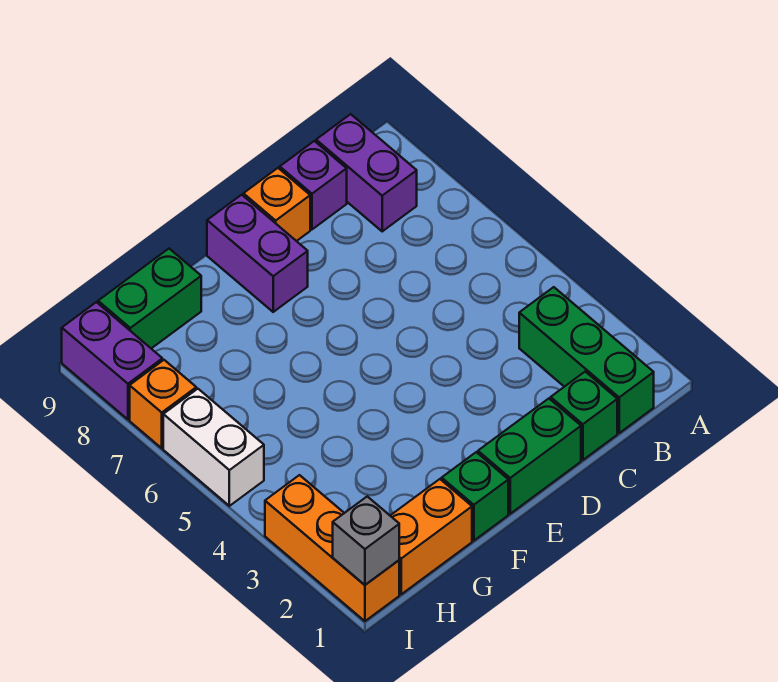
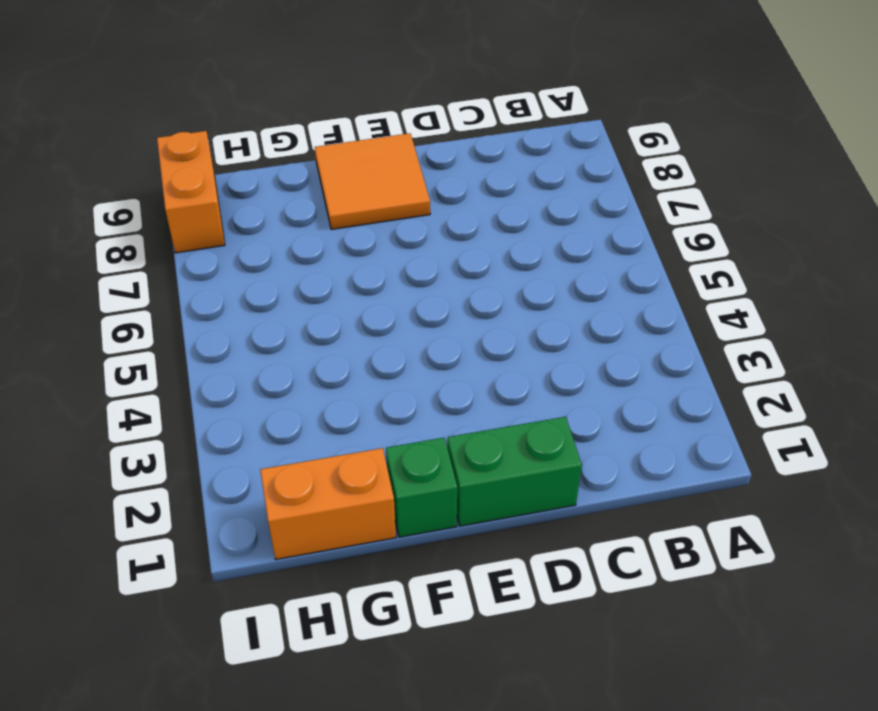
orange 2x2 tile [315,133,430,230] -> purple 1x2 brick [207,195,308,312]
orange 1x2 brick [157,131,225,253] -> purple 1x2 brick [62,302,162,419]
none -> green 1x3 brick [519,287,654,433]
none -> purple 1x2 brick [316,114,417,231]
none -> green 1x1 brick [551,372,617,460]

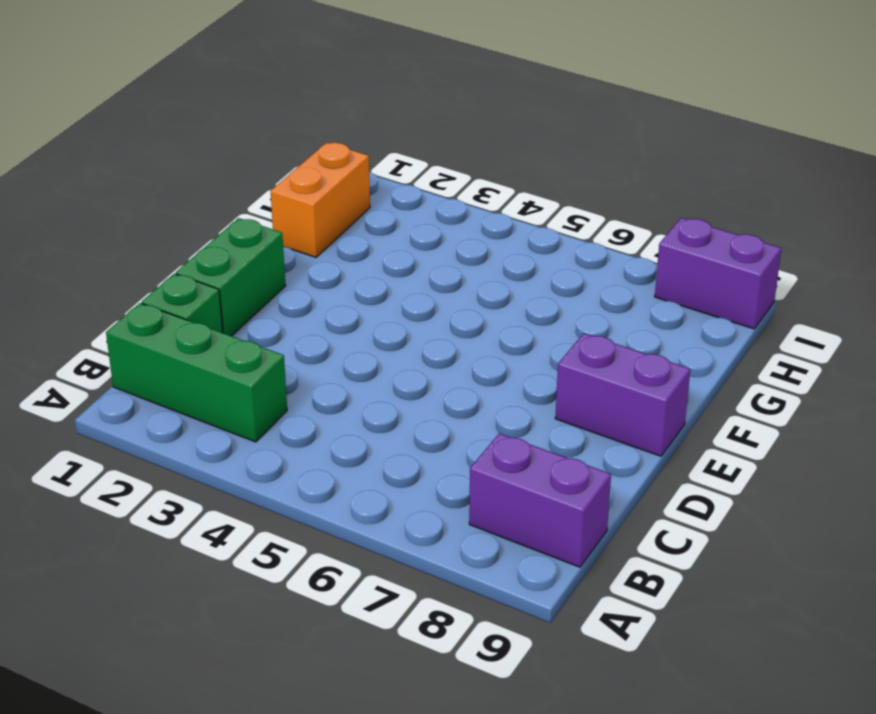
none -> purple 1x1 brick [280,141,347,229]
none -> orange 1x1 brick [243,168,310,241]
none -> green 1x1 brick [442,452,508,541]

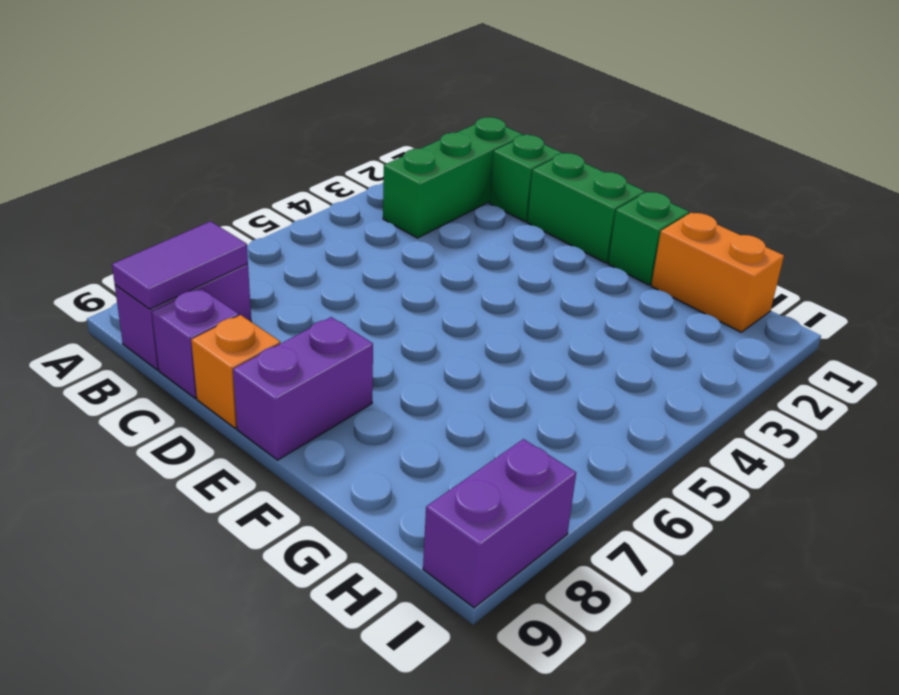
purple 1x2 tile [112,221,248,309] -> none
none -> green 1x2 brick [98,249,201,348]
none -> orange 1x3 brick [265,475,399,621]
none -> white 1x2 brick [163,389,264,506]

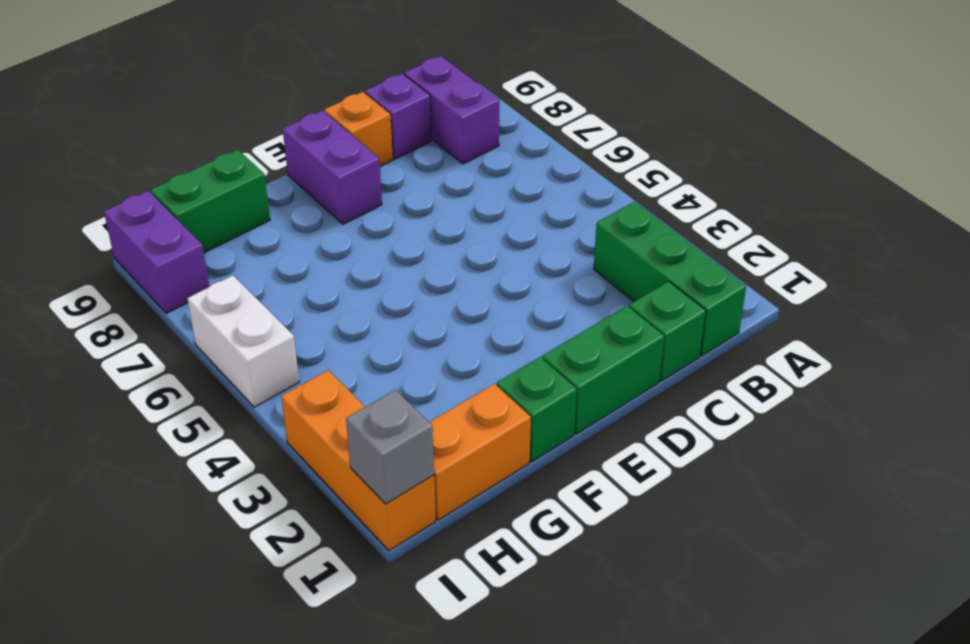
none -> orange 1x1 brick [130,360,196,448]

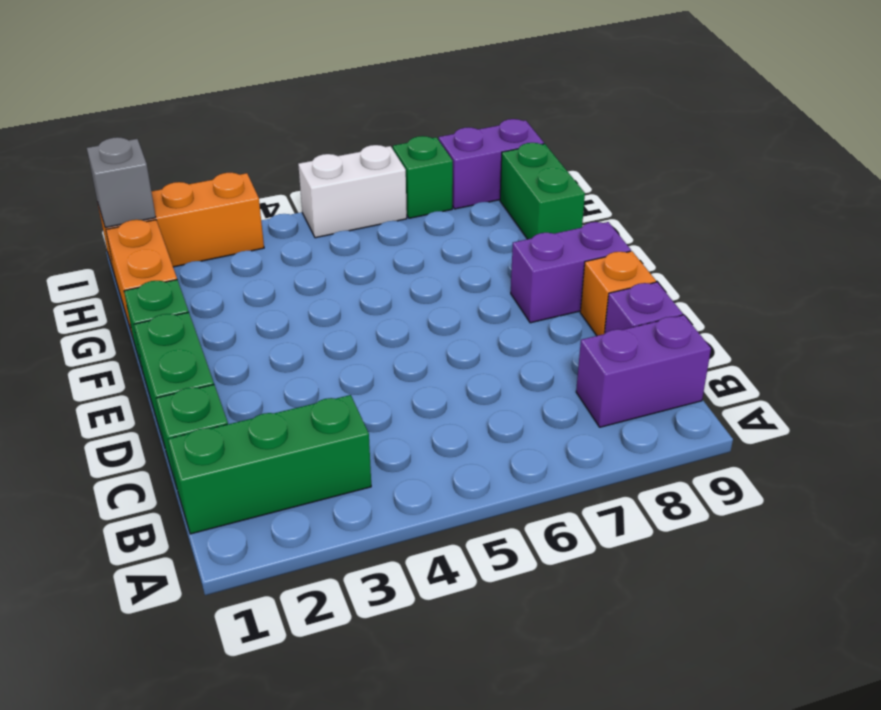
green 1x1 brick [393,136,453,218] -> orange 1x1 brick [130,360,196,448]

